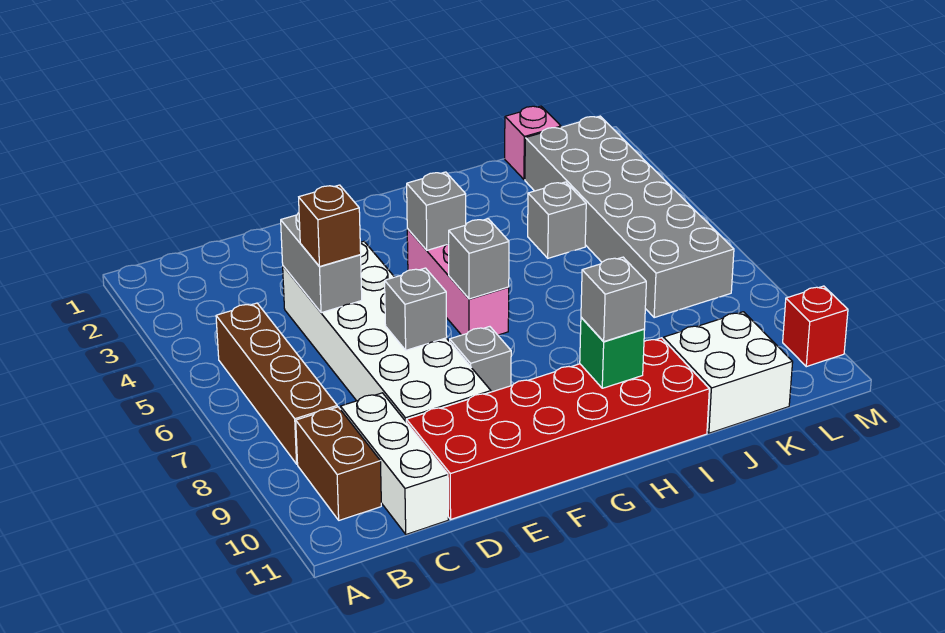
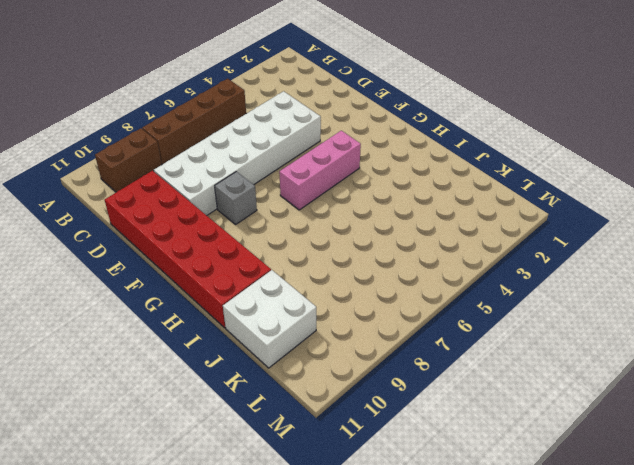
none -> white 1x3 brick [340,393,448,534]
none -> grey 1x1 brick [528,182,586,258]
none -> pink 1x1 brick [505,106,561,180]

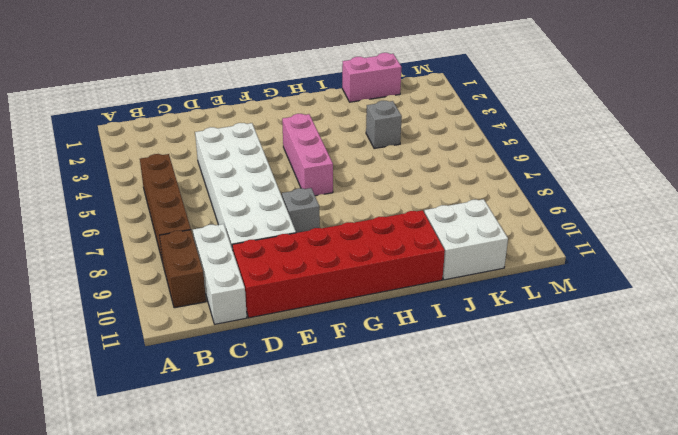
pink 1x2 brick [342,53,402,102] -> pink 1x1 brick [505,106,561,180]
none -> grey 2x6 brick [525,116,734,318]
none -> red 1x1 brick [783,286,848,367]
none -> grey 1x2 brick [281,213,362,313]

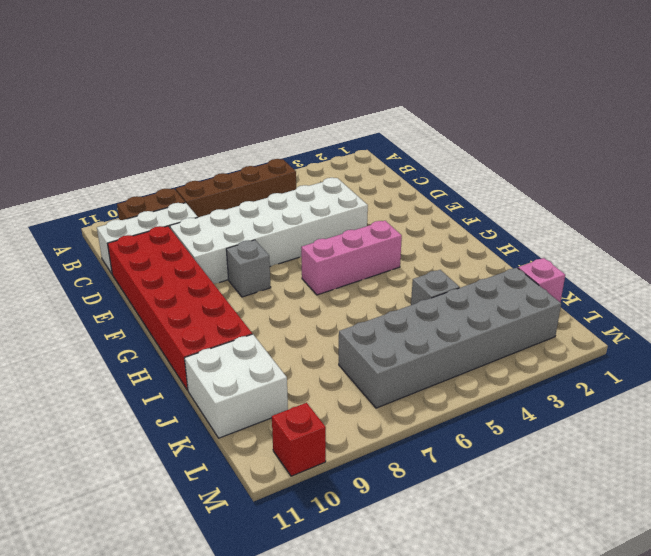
none -> grey 1x2 brick [281,213,362,313]
none -> grey 1x1 brick [385,268,447,350]
none -> grey 1x1 brick [407,172,466,250]

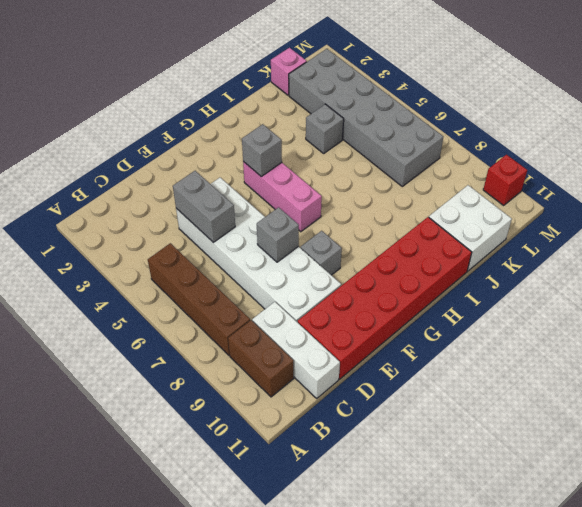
none -> grey 1x1 brick [449,219,509,299]
none -> green 1x1 brick [580,317,645,388]
none -> brown 1x1 brick [299,185,361,267]

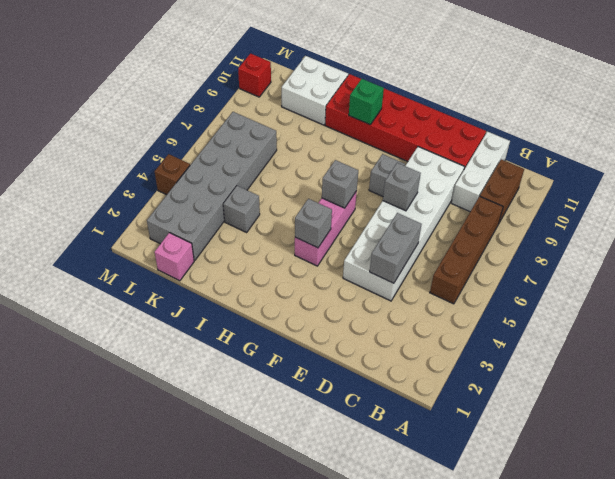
brown 1x1 brick [155,154,190,195] -> brown 1x1 brick moved to [299,185,361,267]
none -> grey 1x1 brick [581,257,646,341]

